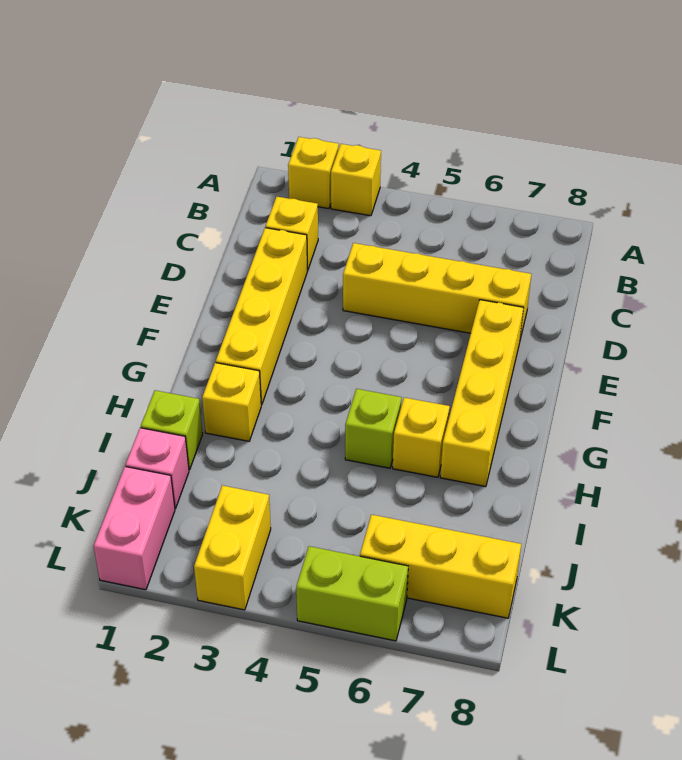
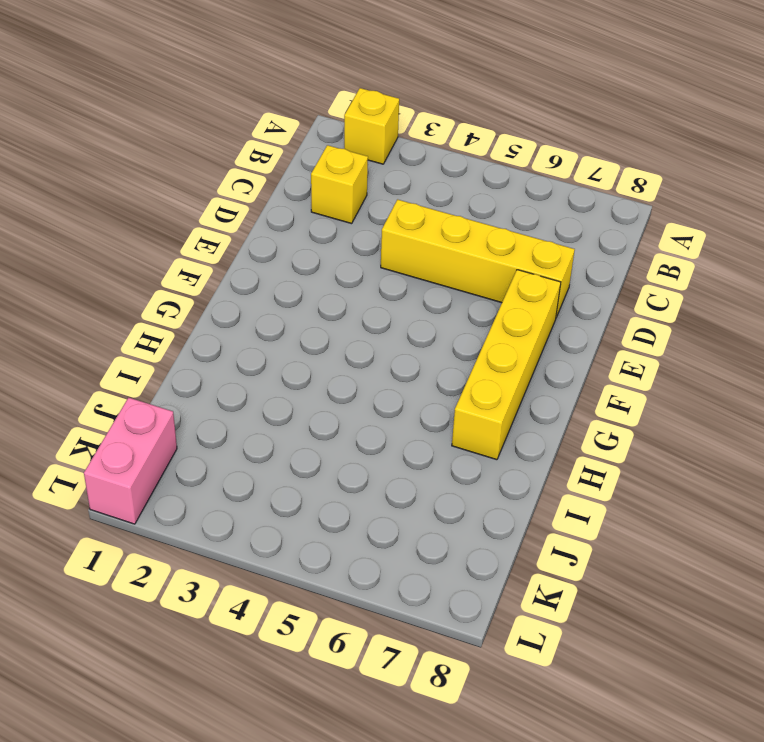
none -> yellow 1x1 brick [331,144,381,216]
none -> yellow 1x4 brick [216,228,307,405]
none -> yellow 1x1 brick [202,363,261,441]

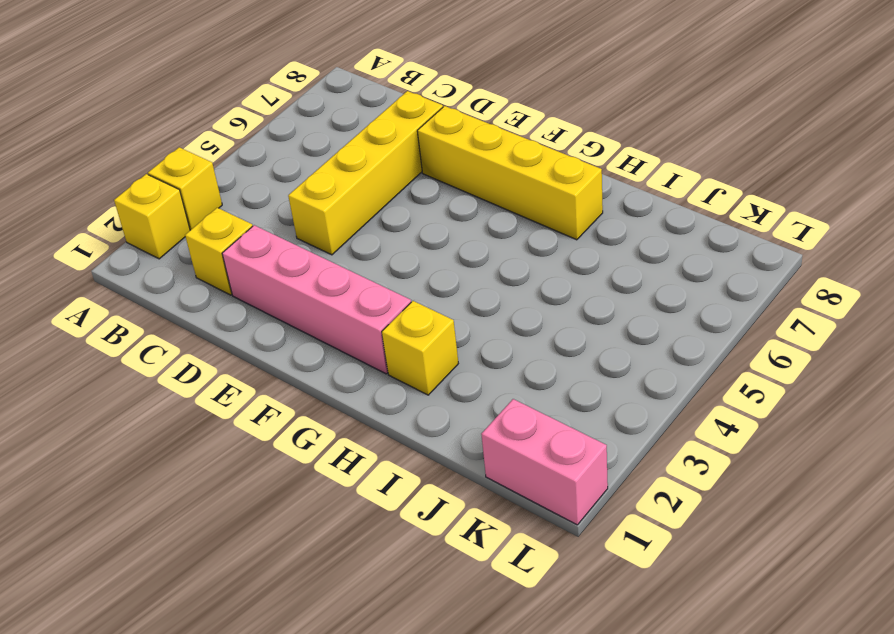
pink 1x4 brick [222,225,411,374] -> yellow 1x4 brick [216,228,307,405]
none -> lime 1x1 brick [345,389,402,468]
none -> yellow 1x1 brick [393,398,450,477]
none -> lime 1x1 brick [141,390,203,470]

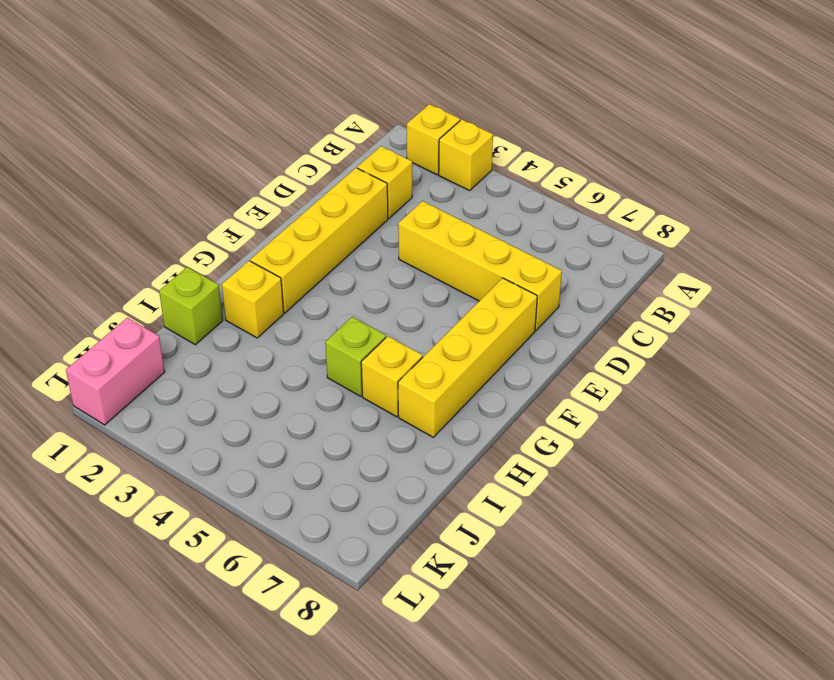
none -> pink 1x1 brick [126,428,189,509]
none -> yellow 1x2 brick [194,485,271,610]
none -> yellow 1x3 brick [360,515,521,618]

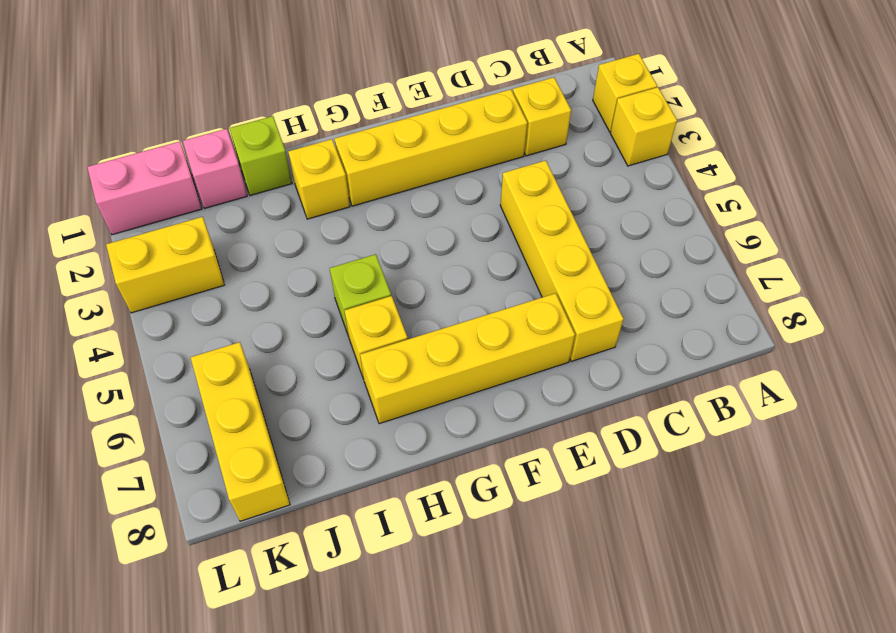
none -> lime 1x2 brick [296,546,408,641]

